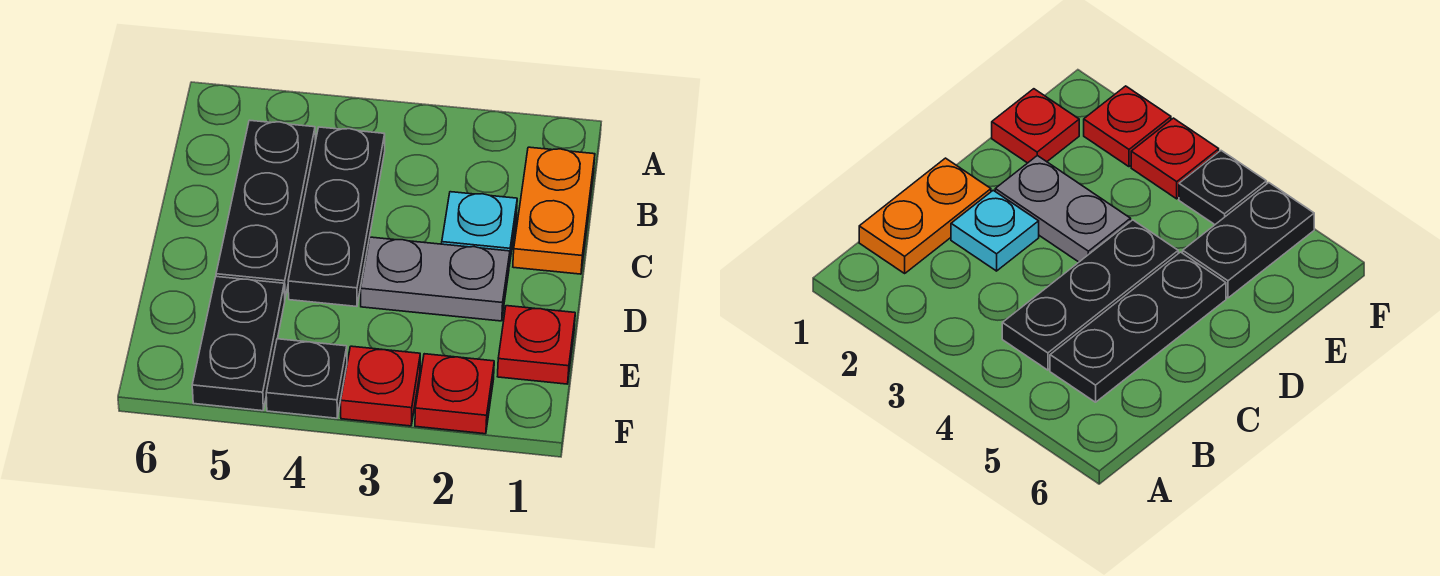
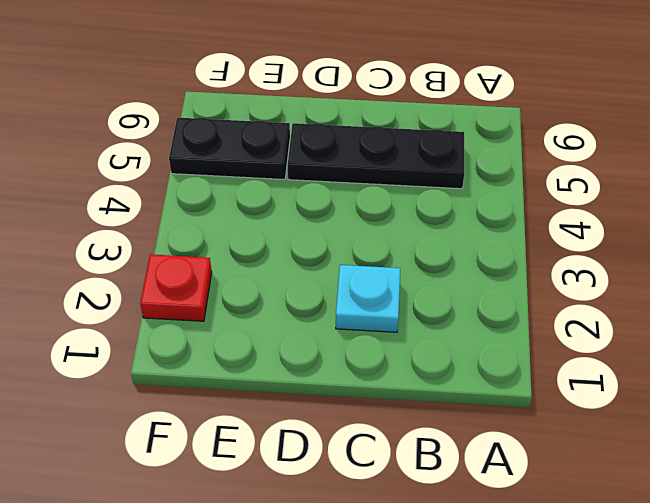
none -> orange 1x2 plate [513,147,595,274]
none -> black 1x3 plate [288,127,385,307]

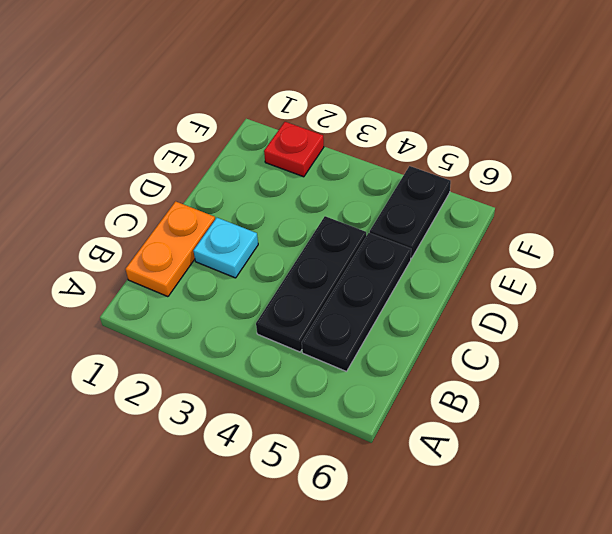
none -> grey 1x2 plate [361,237,510,321]
none -> red 1x1 plate [497,306,575,384]

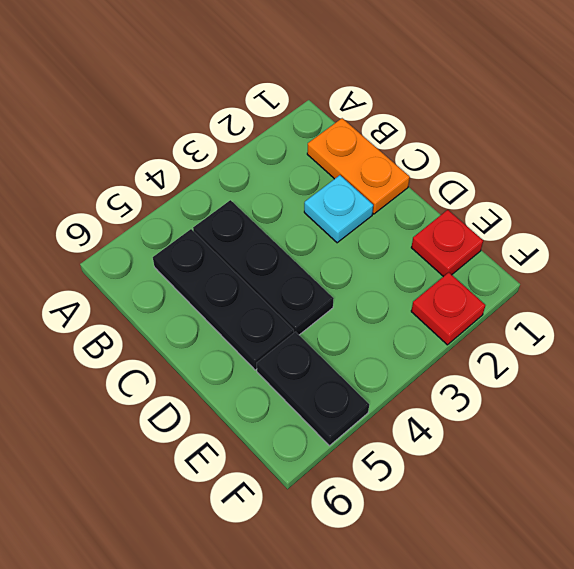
none -> grey 1x2 plate [361,237,510,321]
none -> red 1x1 plate [341,346,420,426]

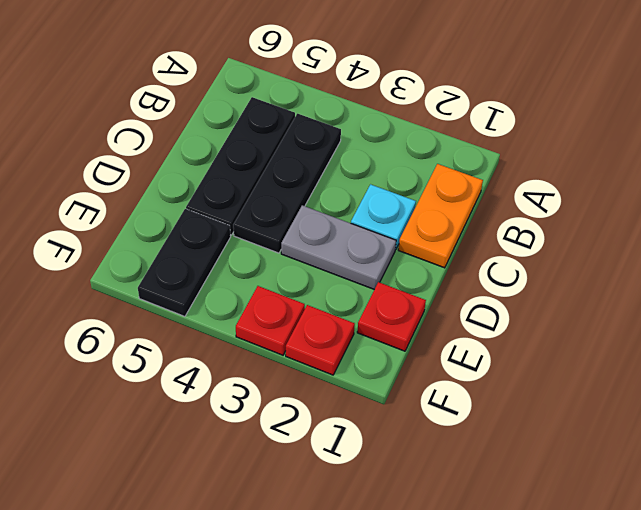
none -> black 1x1 plate [266,339,347,418]

